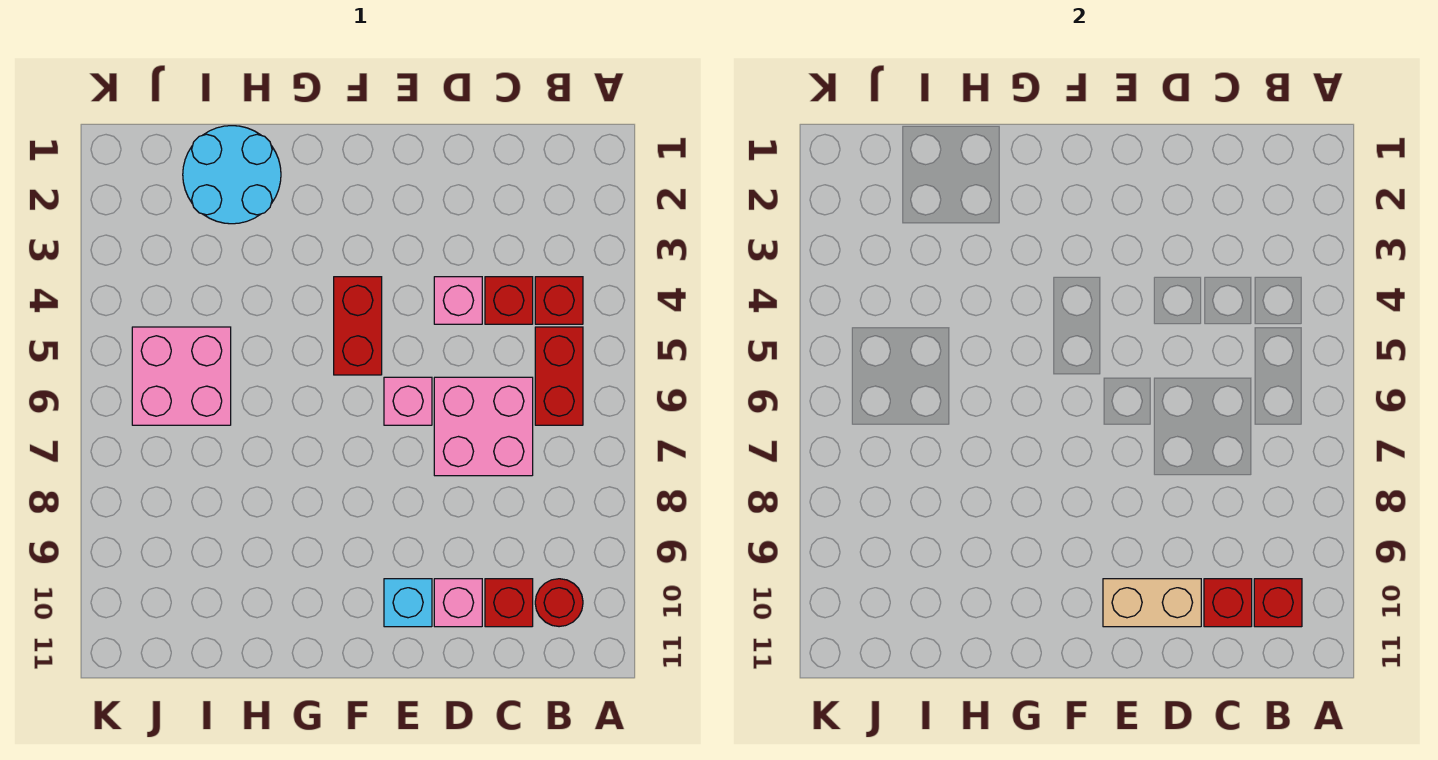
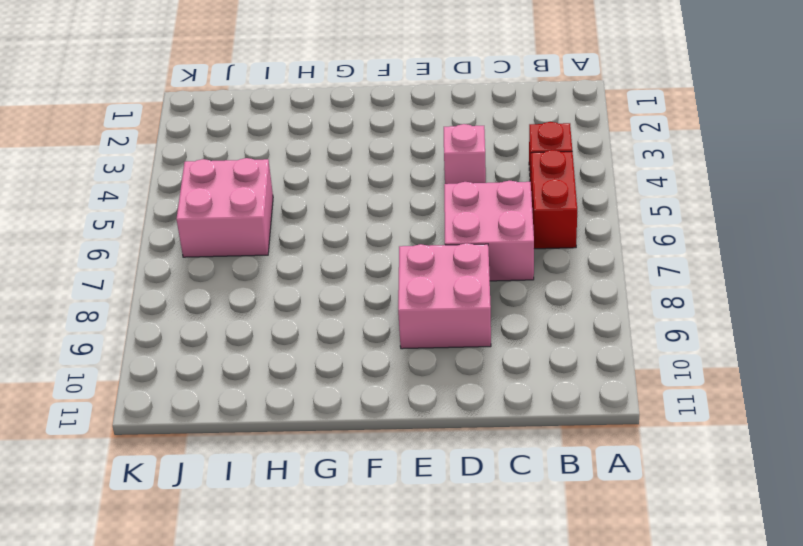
pink 2x2 brick [398,243,491,349] -> none
none -> red 1x1 round brick [535,579,583,627]
none -> red 1x1 brick [485,277,533,324]
none -> red 1x1 brick [485,579,533,627]

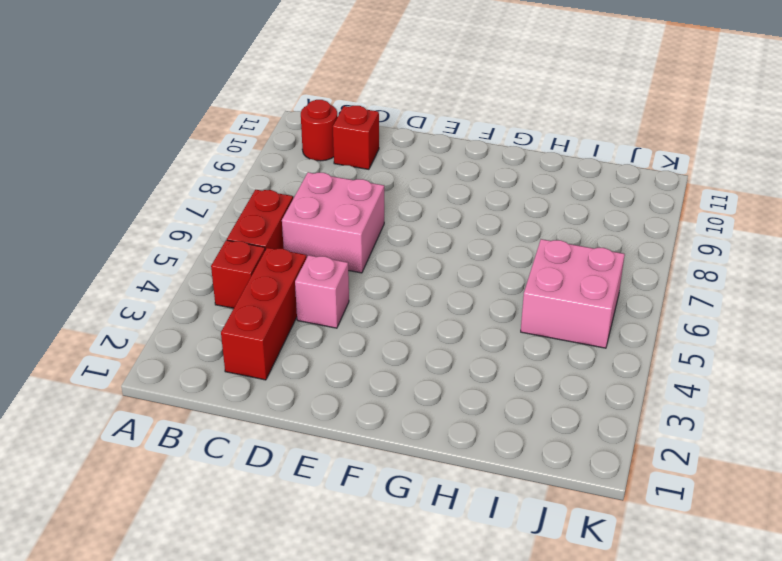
red 1x3 brick [221,248,306,380] -> red 1x1 brick [485,277,533,324]
none -> pink 1x1 brick [434,579,482,627]
none -> pink 1x1 brick [384,377,432,425]
none -> cyan 1x1 brick [384,579,432,627]

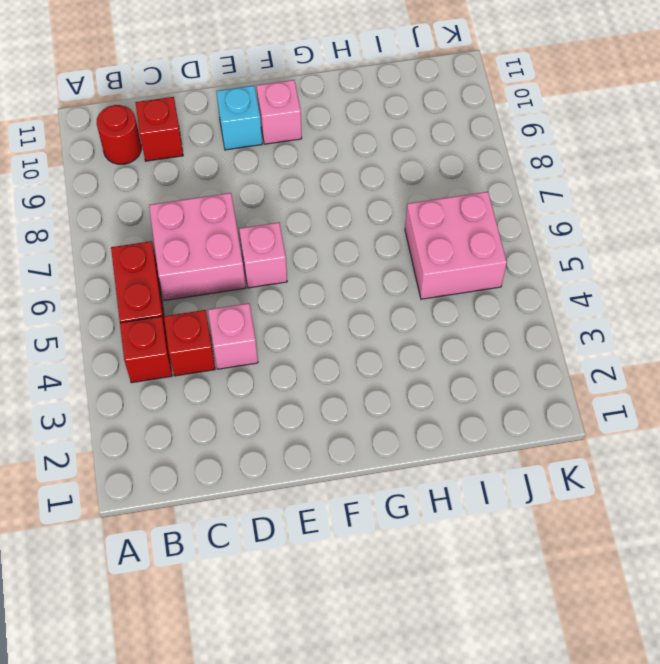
pink 1x1 brick [257,80,302,144] -> pink 1x1 brick moved to [434,579,482,627]
none -> red 1x2 brick [334,277,382,375]
none -> cyan 2x2 round brick [183,126,281,224]
none -> red 1x1 brick [1254,579,1302,627]

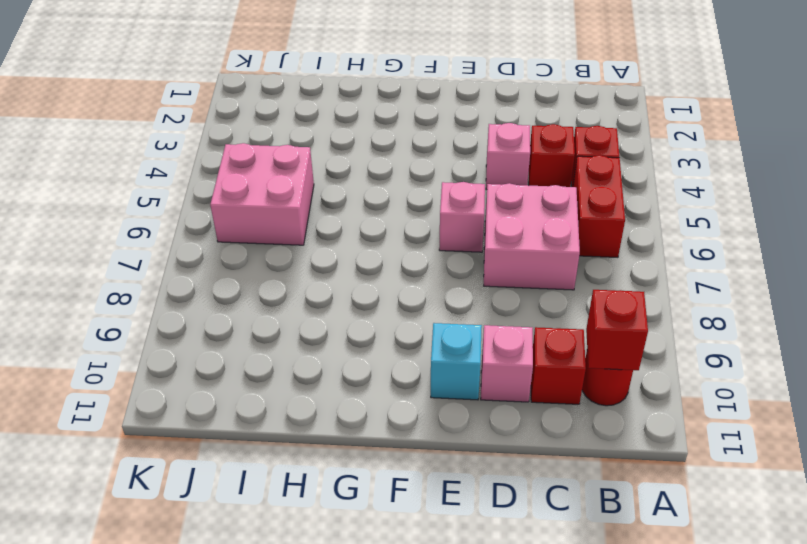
none -> red 1x2 brick [334,277,382,375]
none -> cyan 2x2 round brick [183,126,281,224]
none -> red 1x1 brick [1204,579,1252,627]

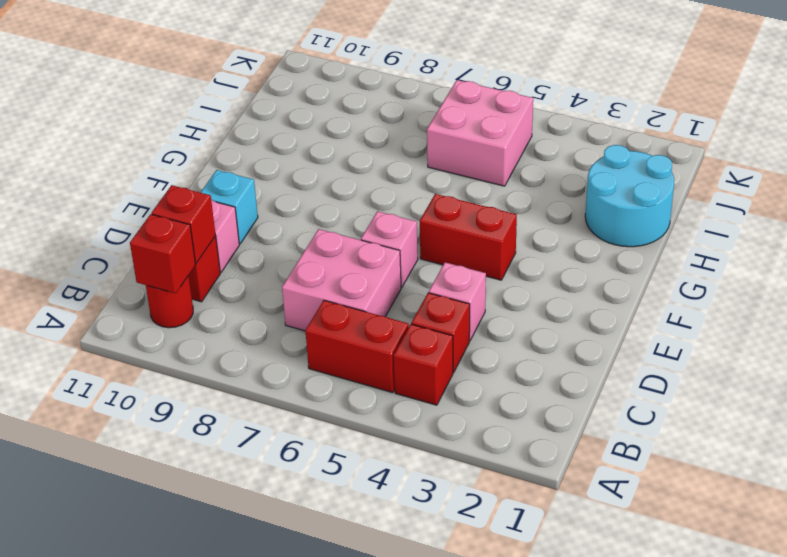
none -> tan 1x2 brick [1103,579,1201,627]

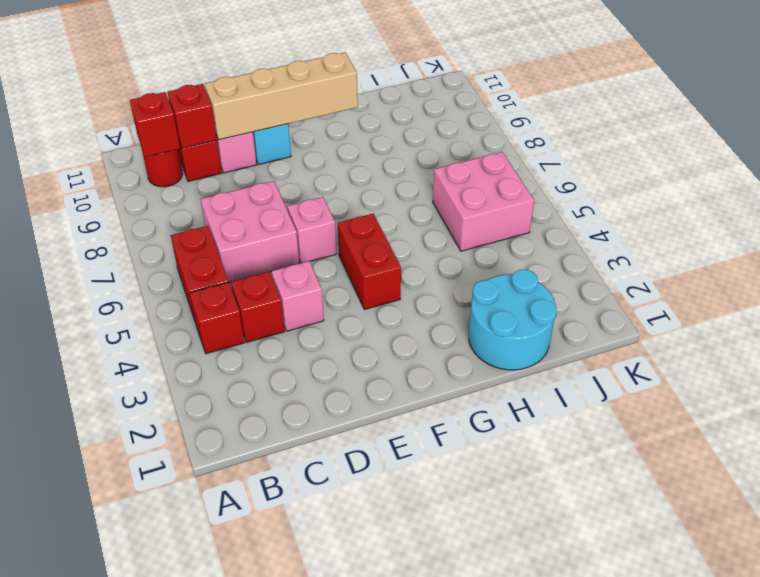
tan 1x4 brick [205,53,358,140] -> tan 1x2 brick [1103,579,1201,627]

